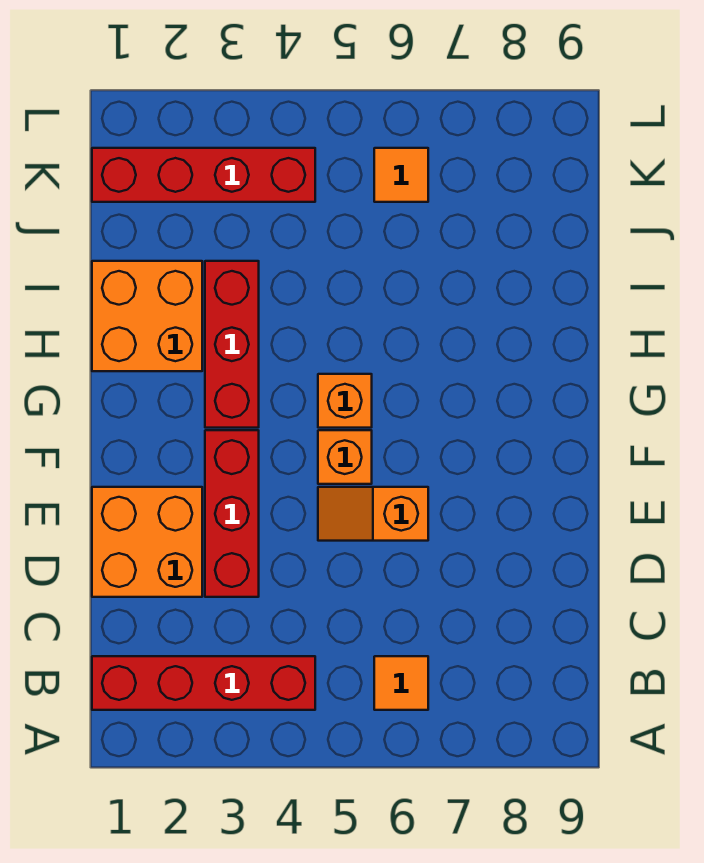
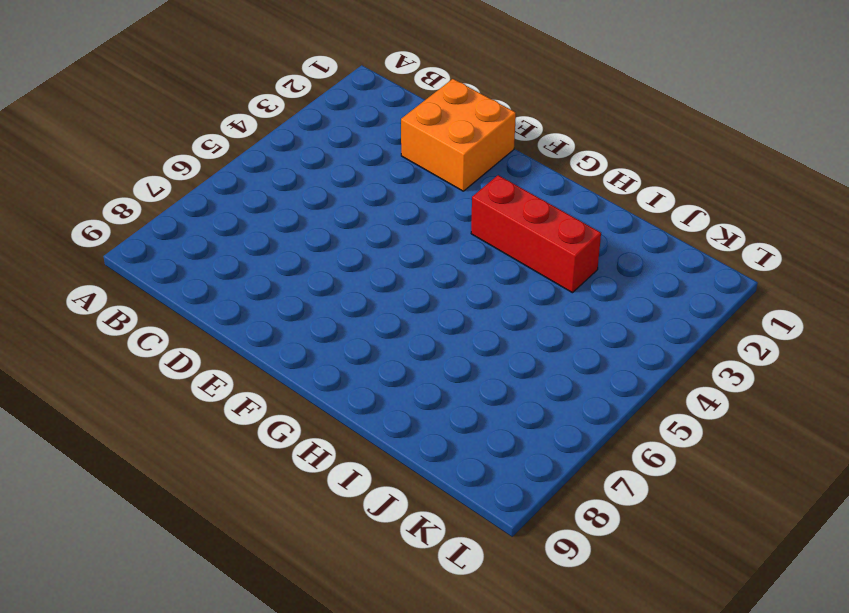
none -> red 1x4 brick [92,656,315,710]
none -> orange 1x1 tile [374,656,428,710]

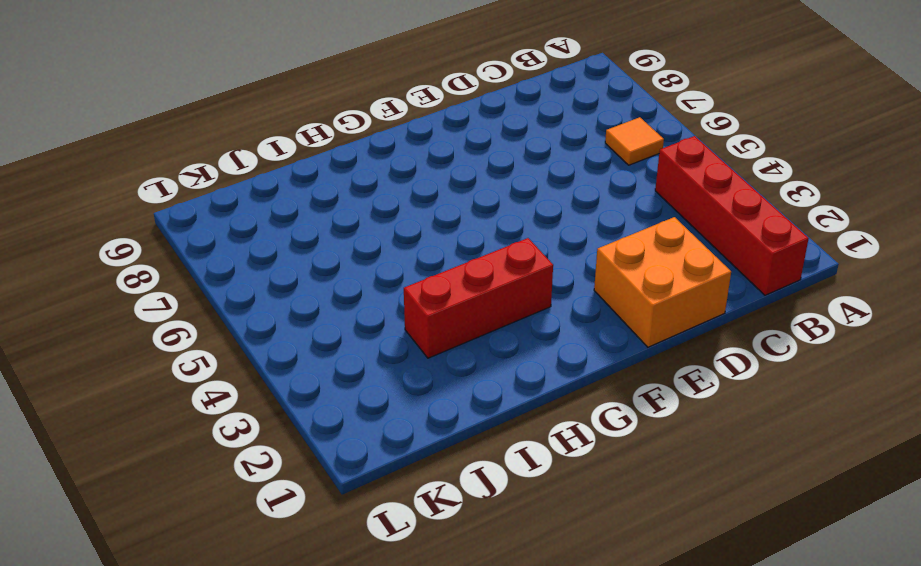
none -> red 1x3 brick [205,430,259,597]
none -> orange 1x2 slope [318,487,428,541]

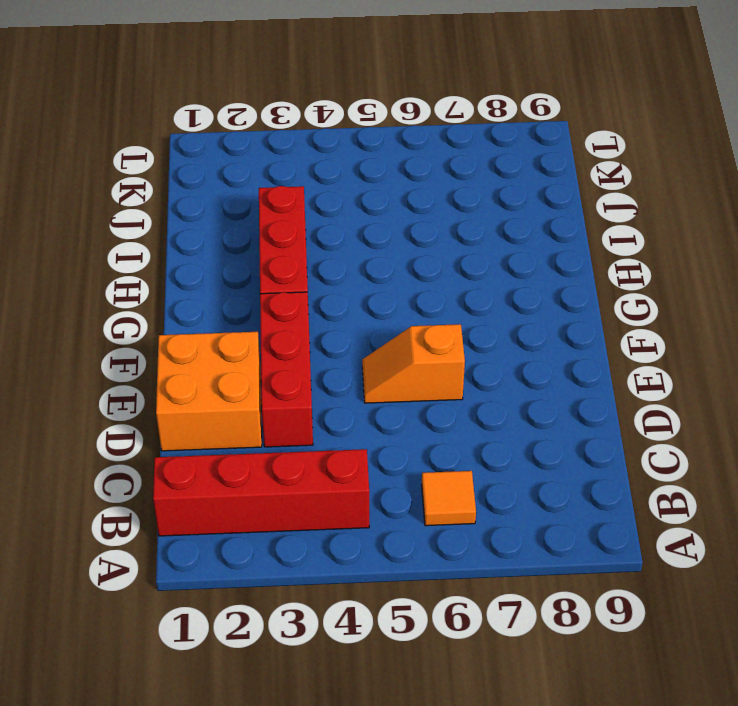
none -> orange 1x1 brick [318,430,372,484]
none -> orange 1x1 brick [318,374,372,428]

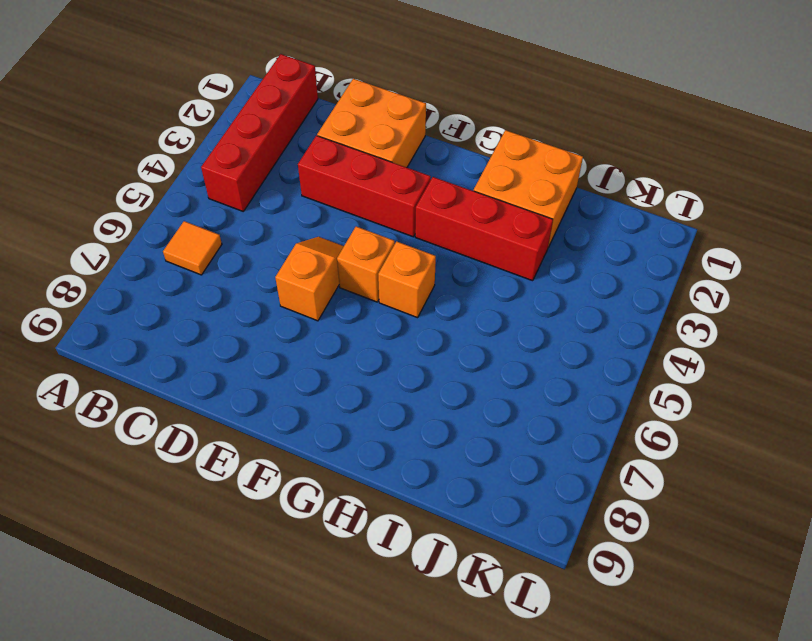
none -> red 1x4 brick [92,148,315,202]
none -> orange 1x1 tile [374,148,428,202]

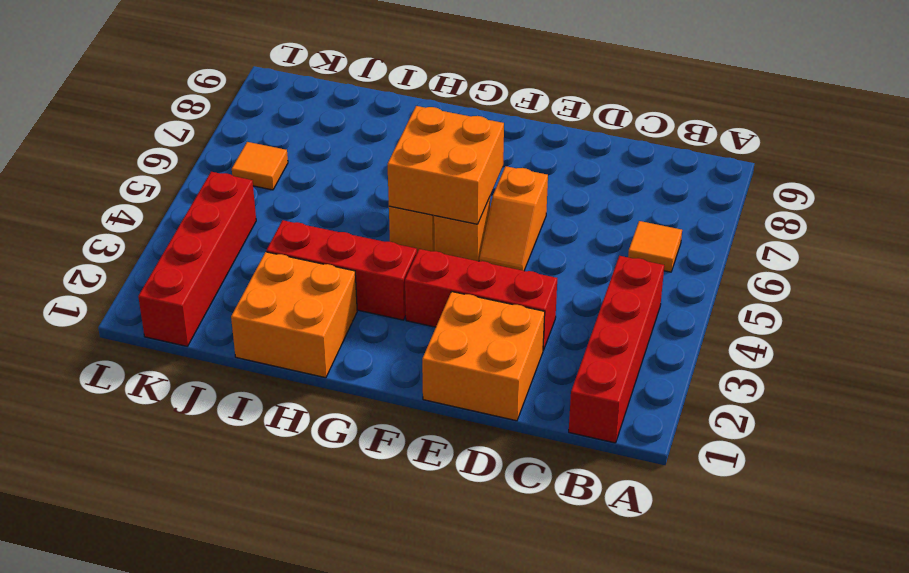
orange 2x2 brick [388,106,504,224] -> none

